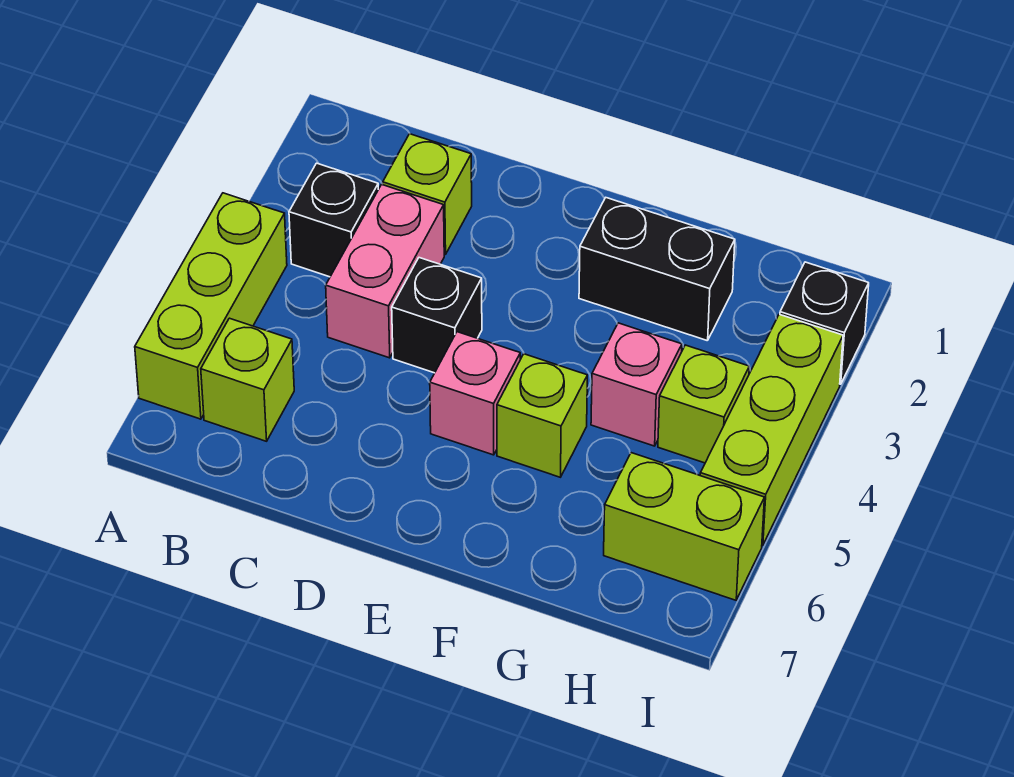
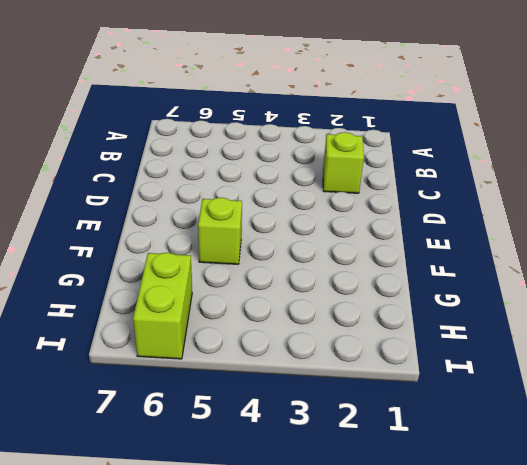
none -> lime 1x3 brick [135,193,287,419]
none -> black 1x1 brick [289,163,378,277]
none -> lime 1x1 brick [201,318,294,441]

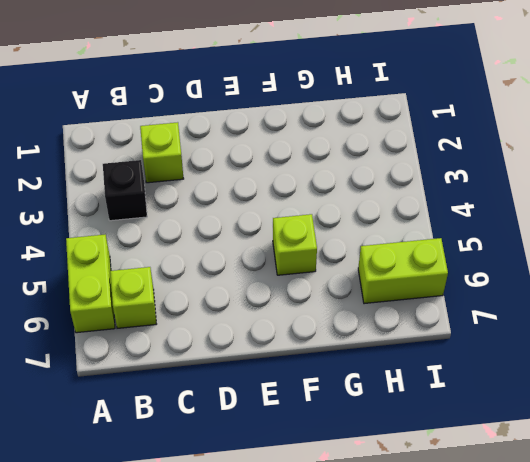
lime 1x2 brick [66,235,115,333] -> lime 1x3 brick [135,193,287,419]
none -> pink 1x2 brick [326,185,444,358]
none -> black 1x1 brick [392,258,482,373]
none -> pink 1x1 brick [430,332,520,455]

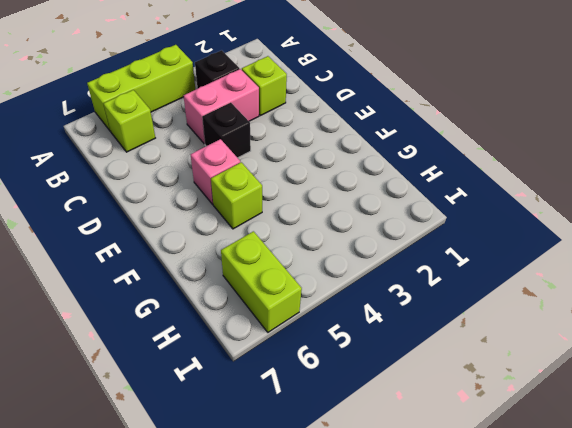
none -> black 1x2 brick [579,198,735,341]
none -> pink 1x1 brick [591,323,682,446]
none -> lime 1x1 brick [658,345,749,463]

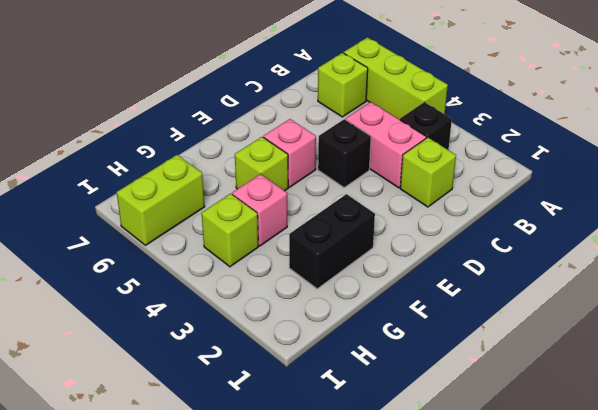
none -> black 1x1 brick [780,262,869,384]
none -> lime 1x3 brick [700,314,843,545]

